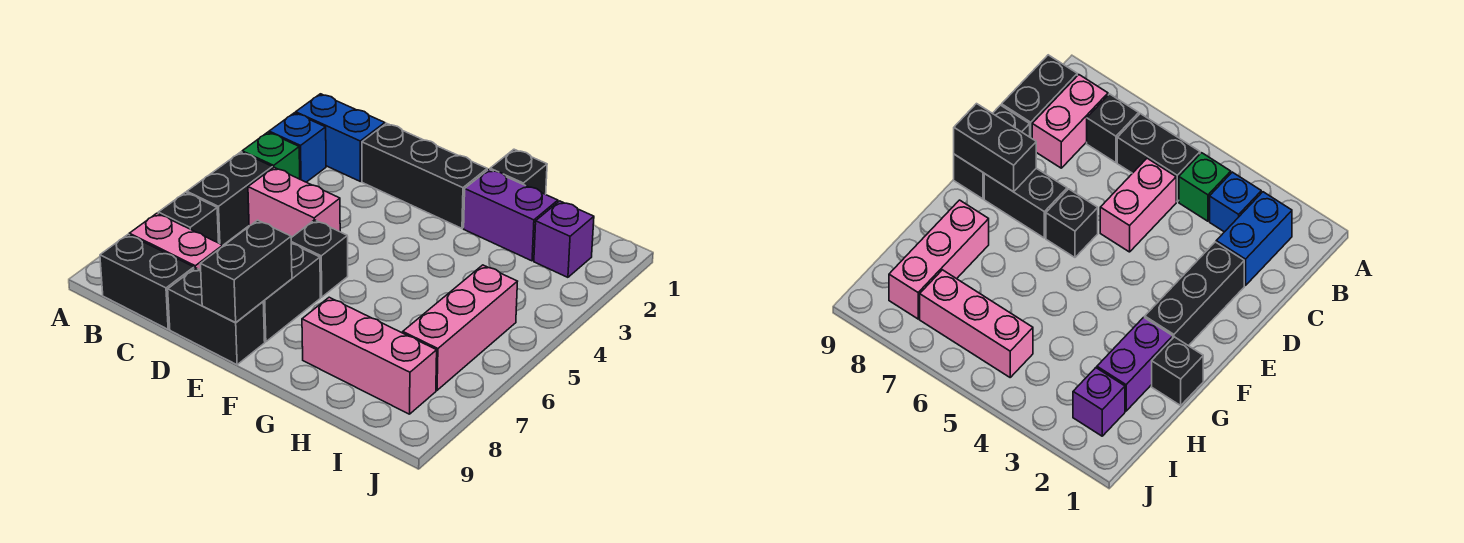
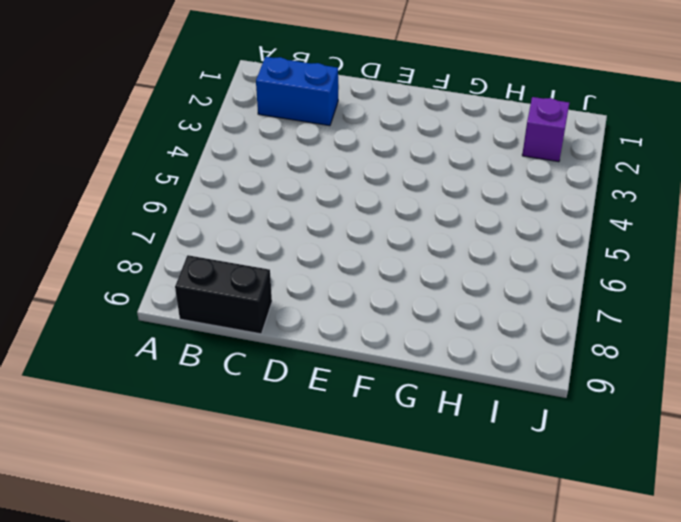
none -> blue 1x1 brick [269,113,326,182]
none -> green 1x1 brick [242,132,300,179]
none -> black 1x2 brick [187,152,272,245]

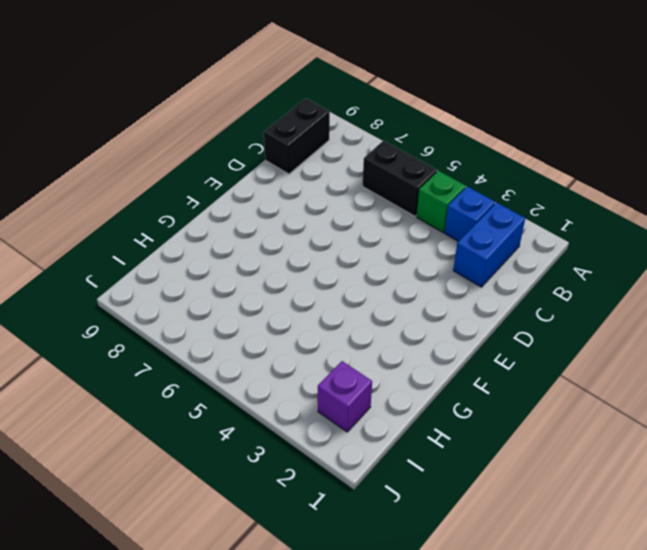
none -> black 1x1 brick [158,192,219,243]
none -> pink 1x2 brick [129,213,223,270]
none -> pink 1x2 brick [248,167,340,238]

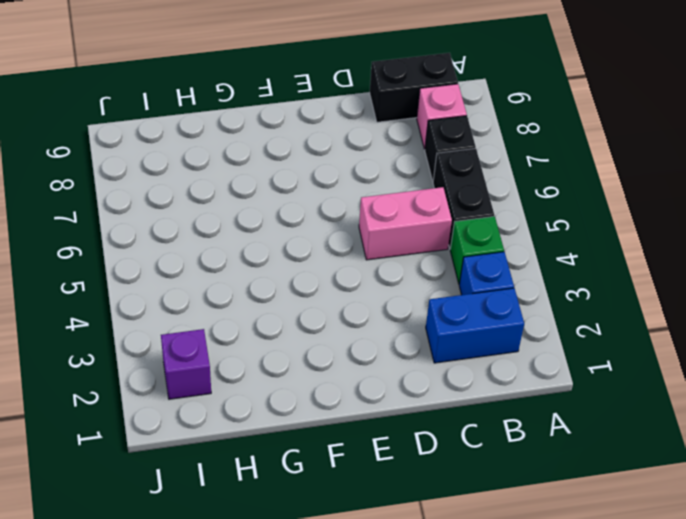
pink 1x1 brick [417,84,467,149] -> pink 1x2 brick [129,213,223,270]
none -> black 1x3 brick [362,123,487,228]
none -> black 1x2 brick [168,268,265,365]
none -> black 1x1 brick [291,220,348,297]

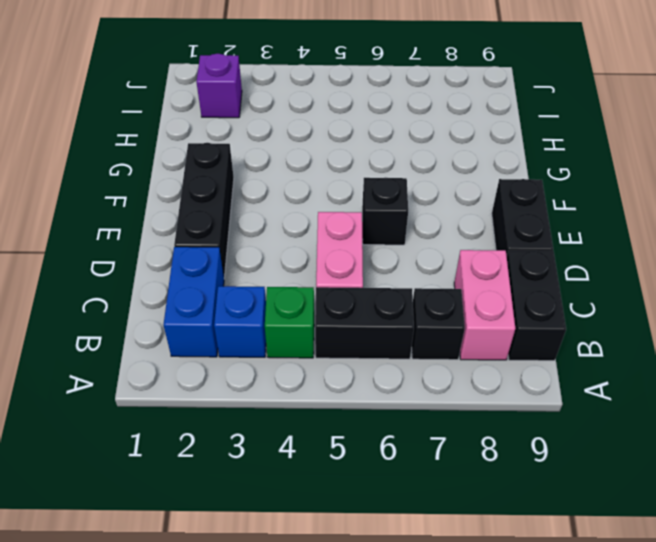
none -> black 1x2 brick [263,244,320,342]
none -> black 1x1 brick [490,149,547,194]
none -> purple 1x2 brick [464,169,558,261]

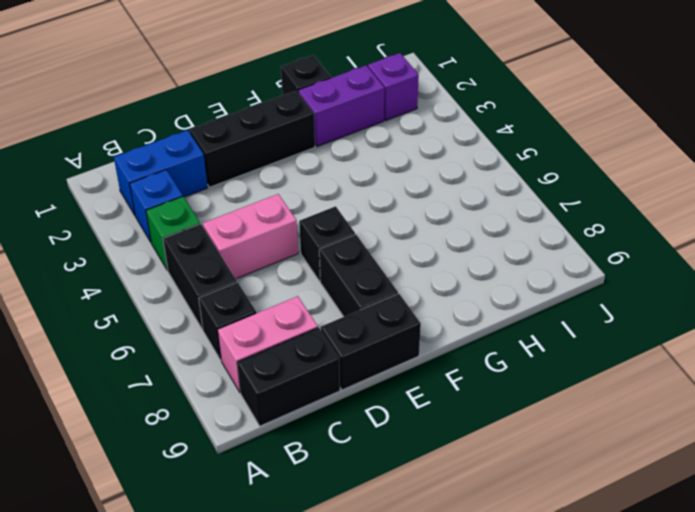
none -> pink 1x3 brick [302,297,437,414]
none -> pink 1x3 brick [403,265,518,390]
none -> black 1x2 brick [200,220,292,322]

